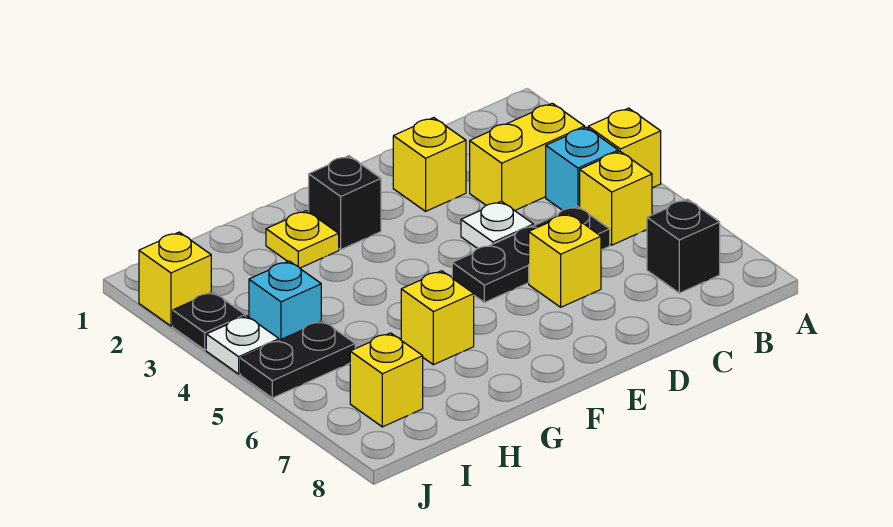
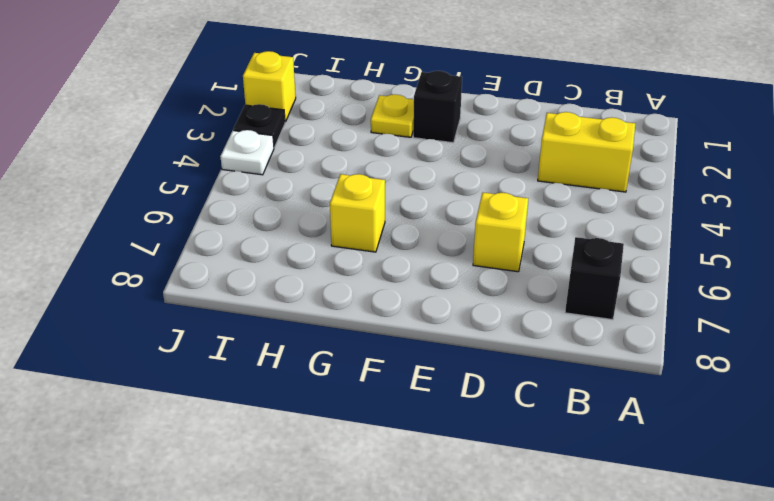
none -> yellow 1x1 brick [588,108,661,188]
none -> cyan 1x1 brick [546,127,618,210]
none -> yellow 1x1 brick [580,151,652,245]

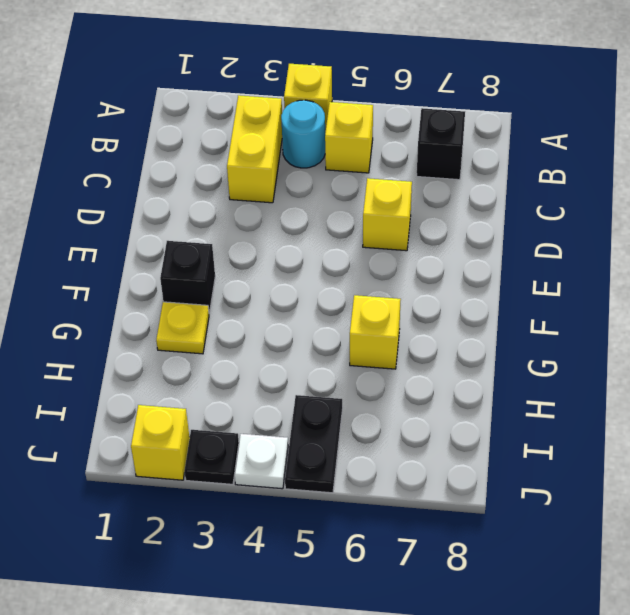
cyan 1x1 round brick [281,100,325,168] -> cyan 1x1 brick [546,127,618,210]
none -> black 1x3 plate [452,206,610,302]
none -> yellow 1x1 brick [393,118,466,211]
none -> white 1x1 plate [461,201,533,249]

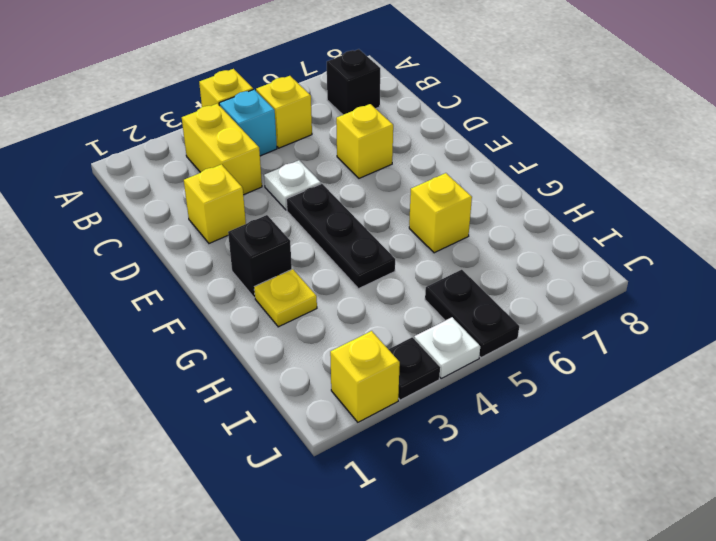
black 1x3 plate [286,184,395,289] -> black 1x3 plate moved to [452,206,610,302]
none -> cyan 1x1 brick [249,261,321,340]
none -> yellow 1x1 brick [350,333,423,427]

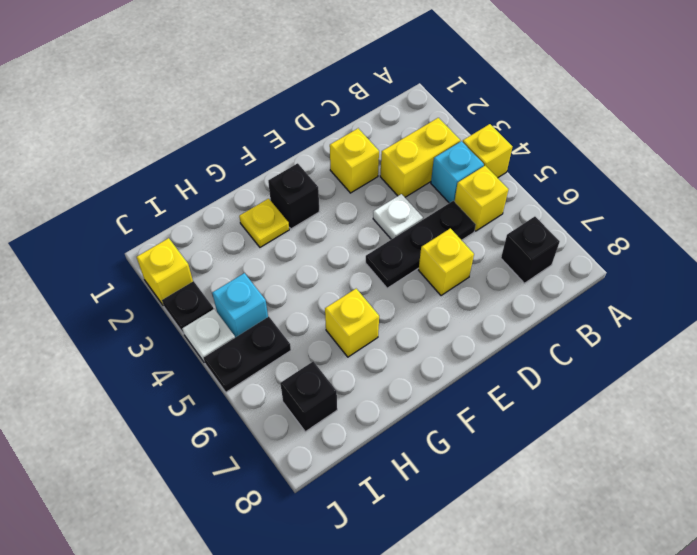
black 1x1 brick [280,361,337,432] -> yellow 1x1 brick [350,333,423,427]

